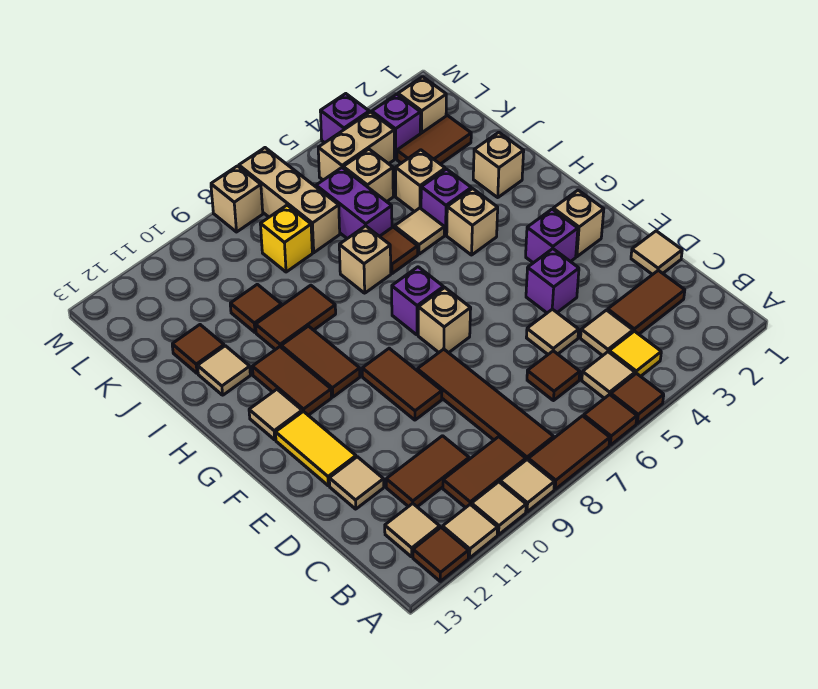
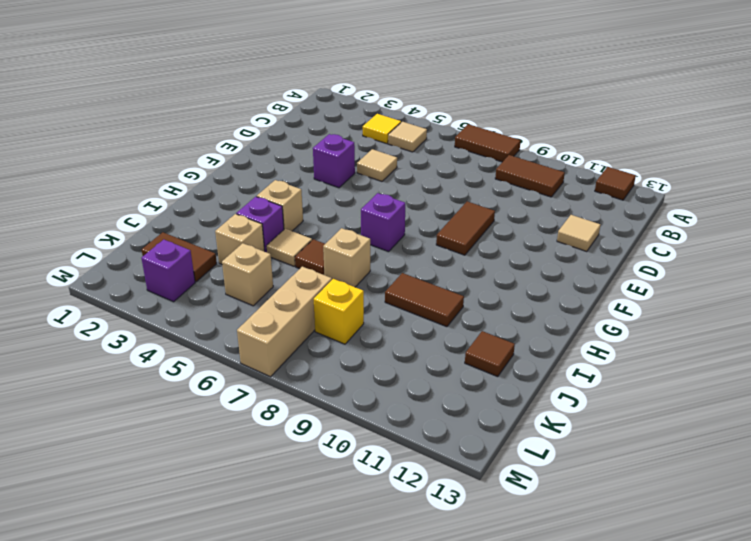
none -> brown 1x1 tile [611,373,664,424]
none -> brown 1x1 tile [584,394,637,445]
none -> tan 1x1 tile [500,460,554,512]
none -> tan 1x1 tile [472,482,526,535]

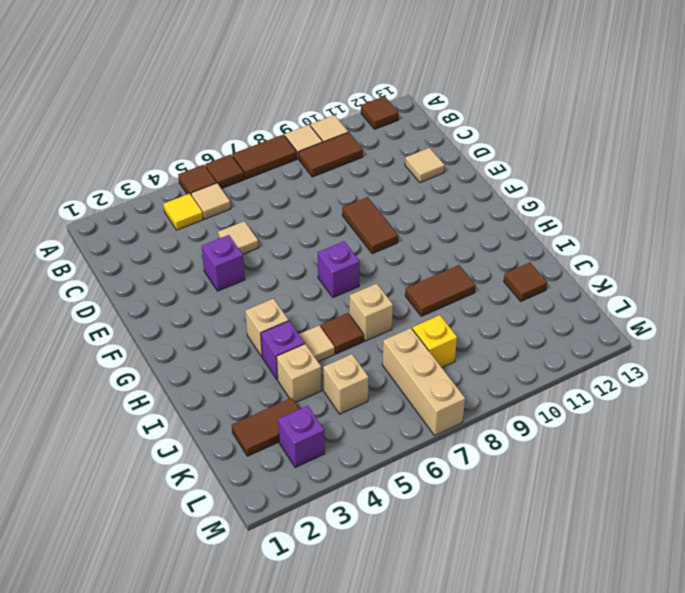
none -> tan 1x1 tile [443,504,498,558]
none -> brown 1x4 tile [417,349,554,460]
none -> tan 1x1 tile [385,504,440,557]
none -> brown 1x2 tile [608,270,685,334]

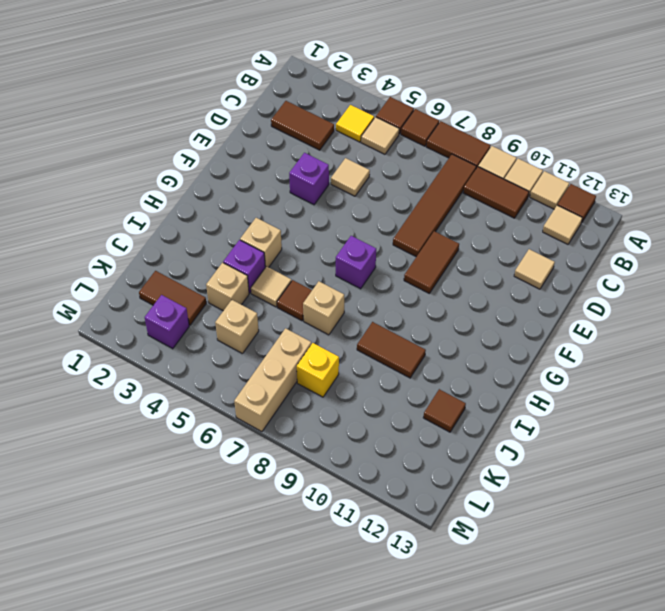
none -> tan 1x1 tile [581,310,633,356]
none -> brown 1x1 tile [527,351,580,401]
none -> brown 1x2 tile [386,436,469,507]
none -> tan 1x1 tile [631,231,682,275]

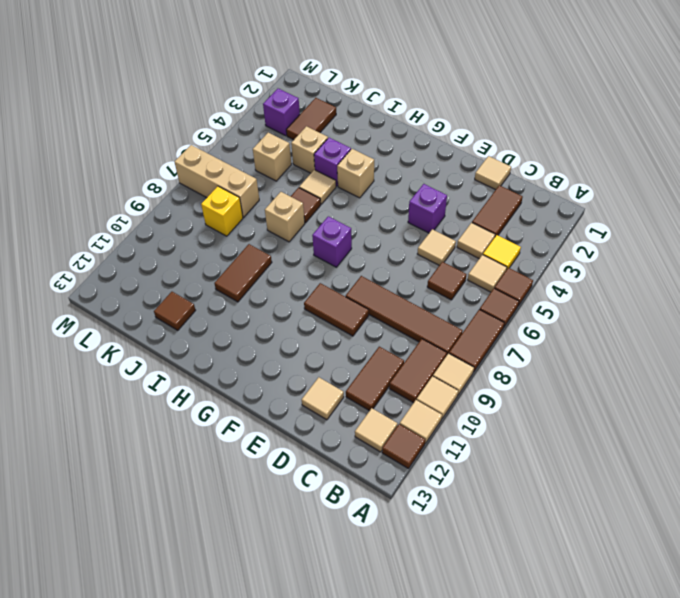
none -> yellow 1x2 tile [275,411,356,486]
none -> tan 1x1 brick [553,190,604,257]
none -> purple 1x1 brick [526,209,578,263]
none -> tan 1x1 brick [418,288,471,353]

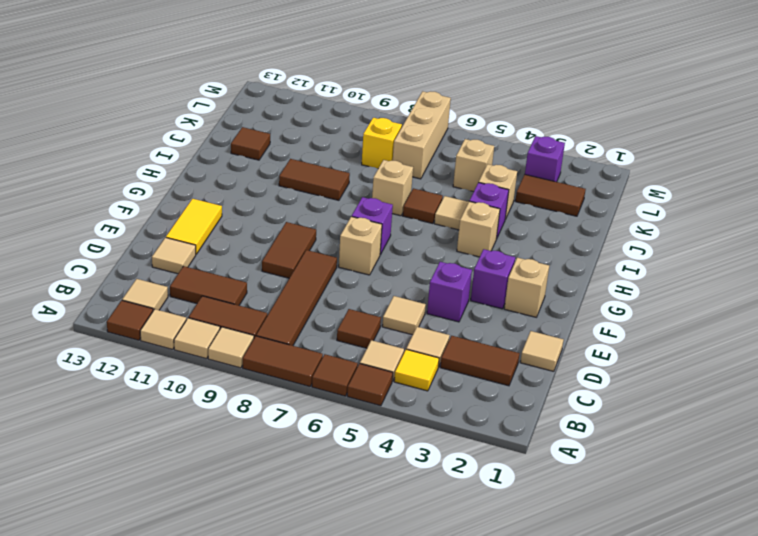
none -> brown 1x2 tile [281,326,360,397]
none -> brown 1x2 tile [252,347,331,415]
none -> tan 1x1 tile [249,389,302,440]
none -> tan 1x1 brick [473,132,524,197]

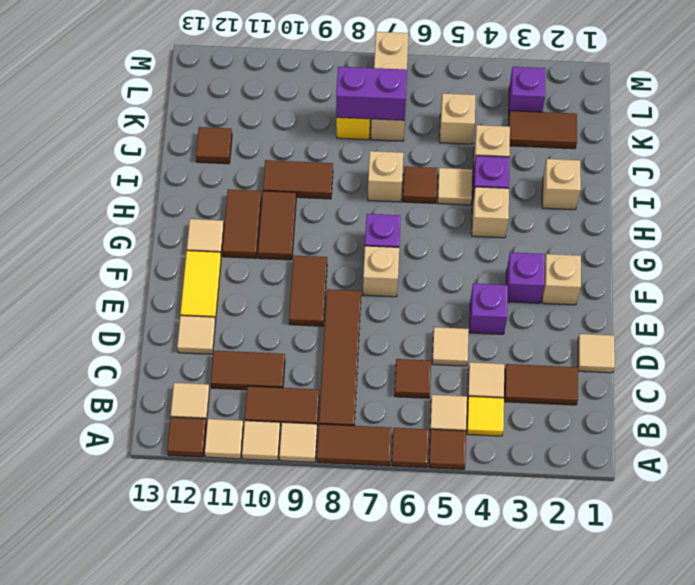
purple 1x2 brick [336,67,407,120] -> purple 1x2 brick turned to [316,168,392,239]
none -> tan 1x1 tile [198,346,250,395]
none -> brown 1x1 tile [230,284,282,332]
none -> tan 1x1 brick [398,77,446,134]
none -> tan 1x2 brick [318,112,394,180]

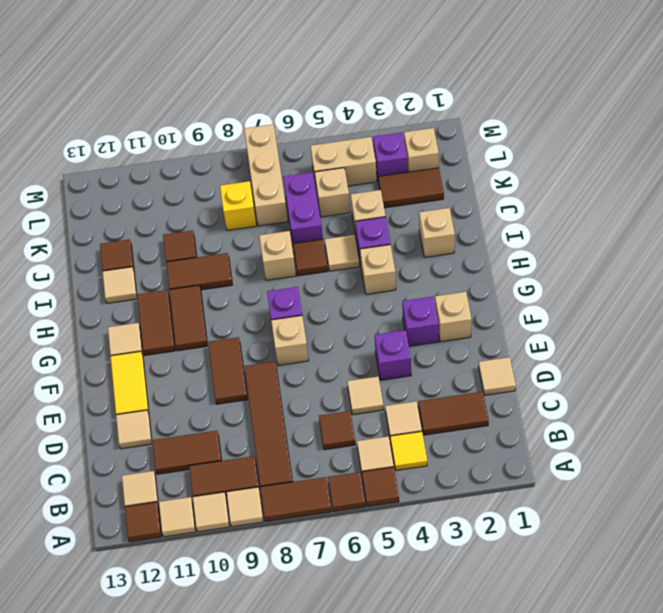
none -> purple 1x1 brick [320,94,369,143]
none -> tan 1x1 brick [211,166,263,232]

